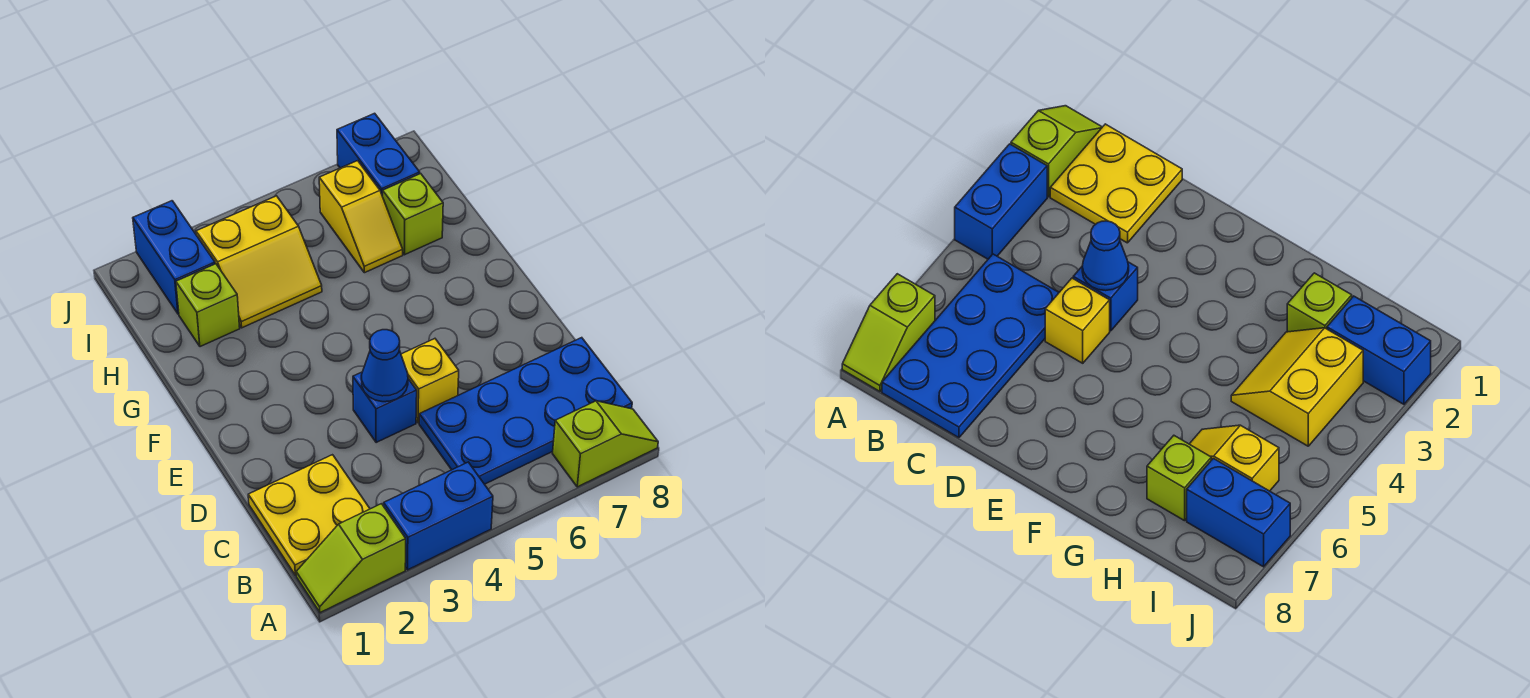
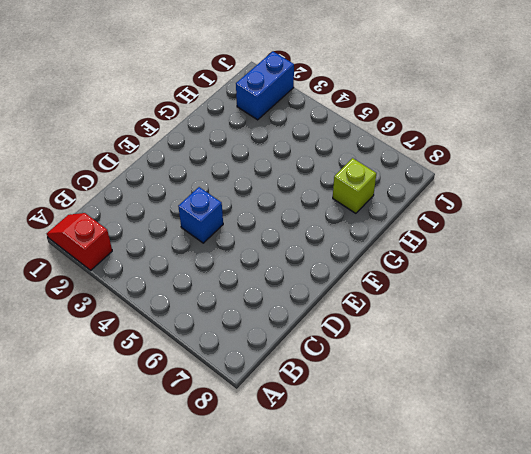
red 1x2 slope [47,213,112,270] -> lime 1x2 slope [296,504,406,613]
none -> blue 1x2 brick [384,462,493,570]
none -> lime 1x2 slope [552,401,658,487]
none -> yellow 2x2 plate [248,455,370,575]

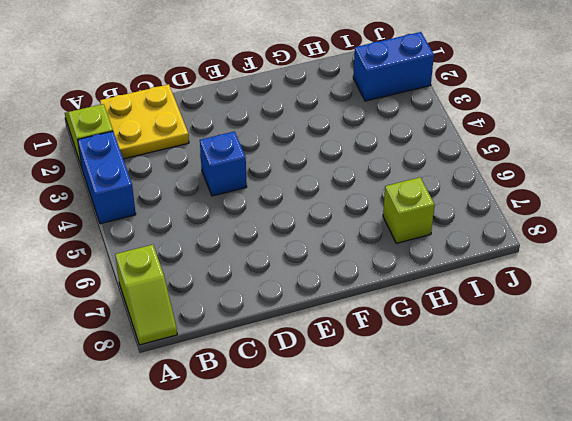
none -> blue 2x4 plate [419,338,632,484]
none -> yellow 1x1 brick [401,339,459,423]
none -> lime 1x1 brick [176,264,240,347]

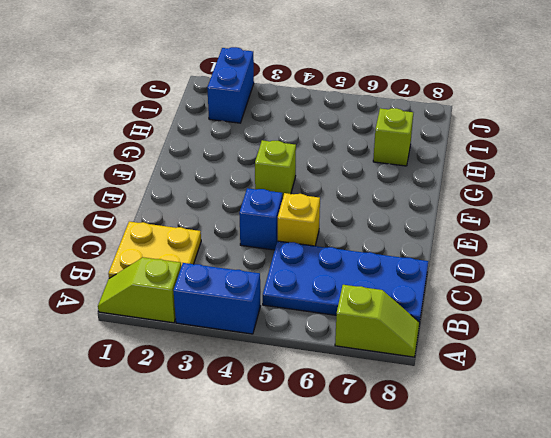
lime 1x1 brick [255,140,296,199] -> lime 1x1 brick moved to [176,264,240,347]
none -> yellow 2x2 slope [196,196,322,328]
none -> yellow 1x2 slope [319,161,403,273]
none -> blue 1x2 brick [337,113,420,196]

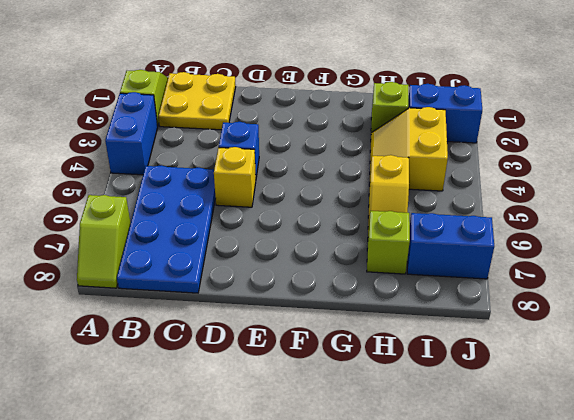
yellow 1x2 slope [368,155,409,233] -> yellow 1x2 slope turned to [319,161,403,273]
none -> blue 1x1 cone [361,330,408,402]

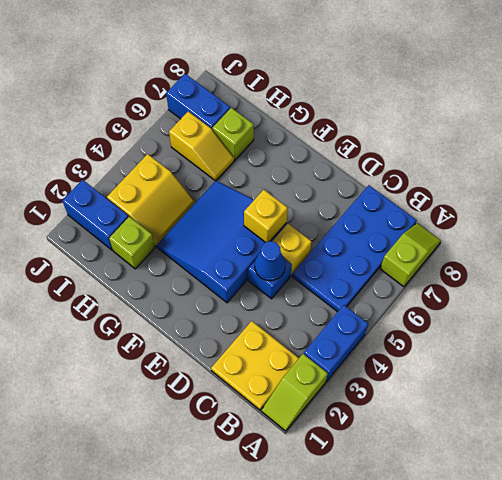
blue 3x3 slope [157,181,287,303] -> none
yellow 1x1 brick [244,190,288,242] -> none

